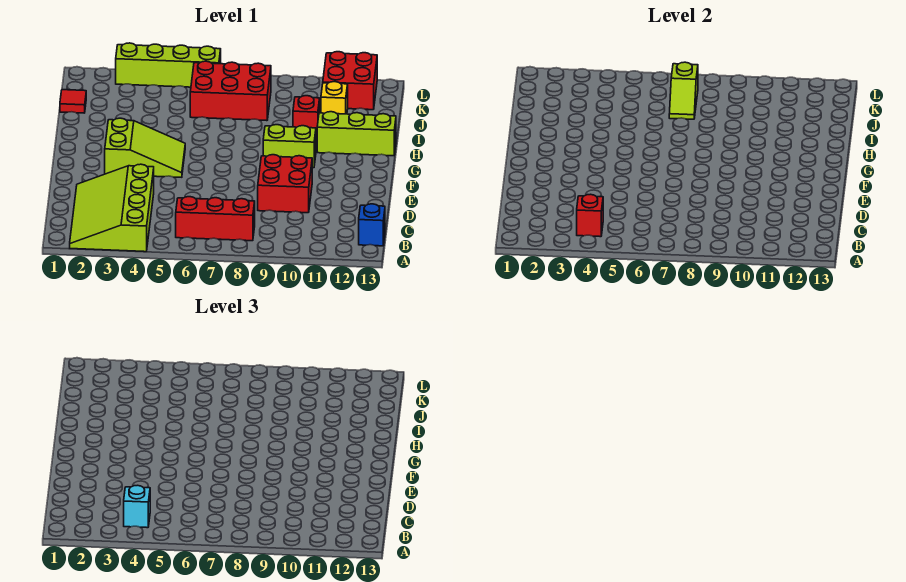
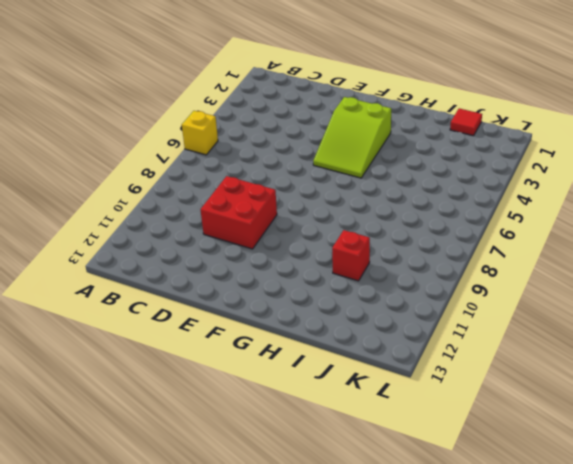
yellow 1x1 brick [182,111,218,155] -> yellow 1x1 brick moved to [321,82,348,114]
none -> lime 3x4 slope [70,164,154,252]
none -> red 1x3 brick [176,197,255,241]
none -> blue 1x1 brick [359,204,385,246]

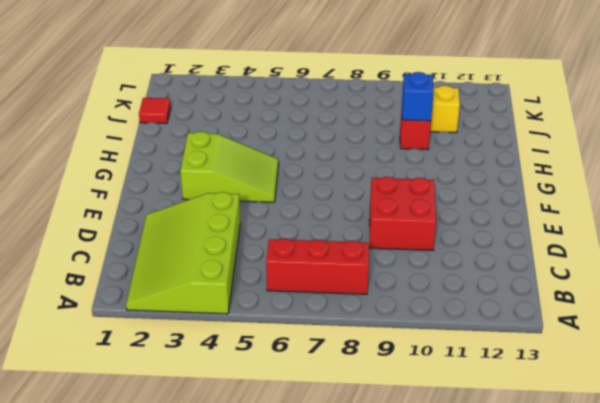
blue 1x1 brick [402,72,434,121] -> blue 1x1 brick moved to [359,204,385,246]
none -> lime 1x2 brick [263,125,316,168]
none -> lime 1x3 brick [317,112,396,156]
none -> red 2x3 brick [190,61,271,121]

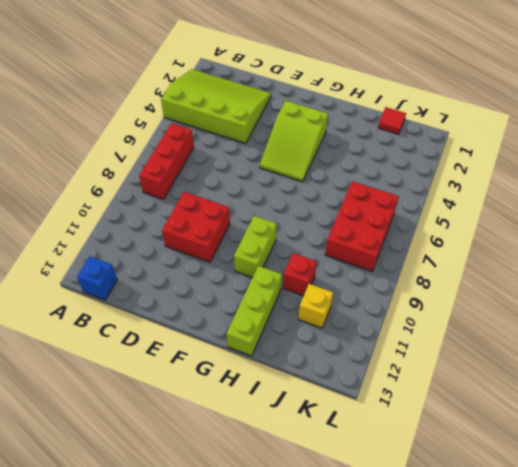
none -> red 2x2 brick [323,52,377,110]
none -> lime 1x4 brick [116,43,221,87]
none -> red 1x1 brick [577,194,603,237]

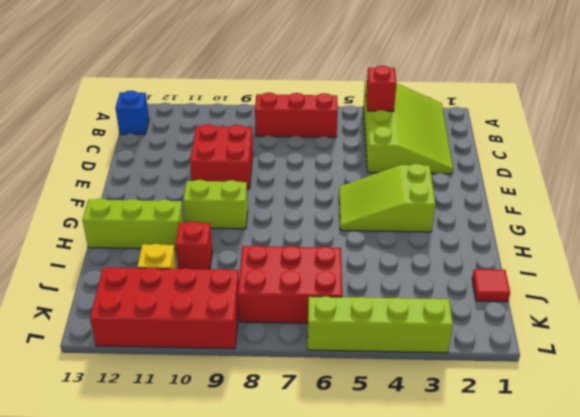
red 2x4 brick [90,267,239,349] -> red 2x2 brick [323,52,377,110]
none -> lime 1x2 slope [669,62,698,119]
none -> cyan 1x1 brick [124,485,150,528]

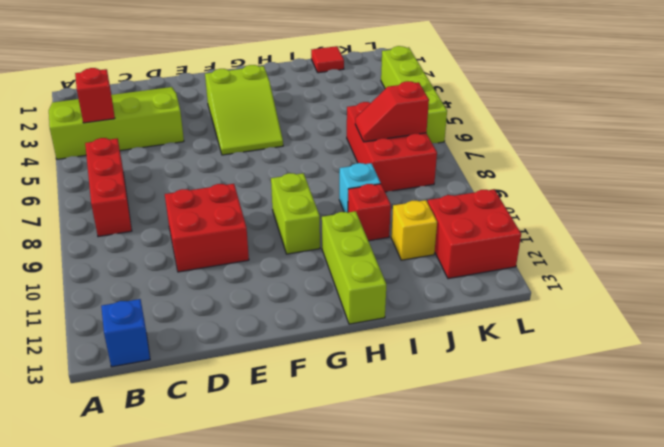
cyan 1x1 brick [339,163,381,212] -> cyan 1x1 brick moved to [124,485,150,528]
red 1x2 slope [355,81,429,142] -> lime 1x2 slope [669,62,698,119]

